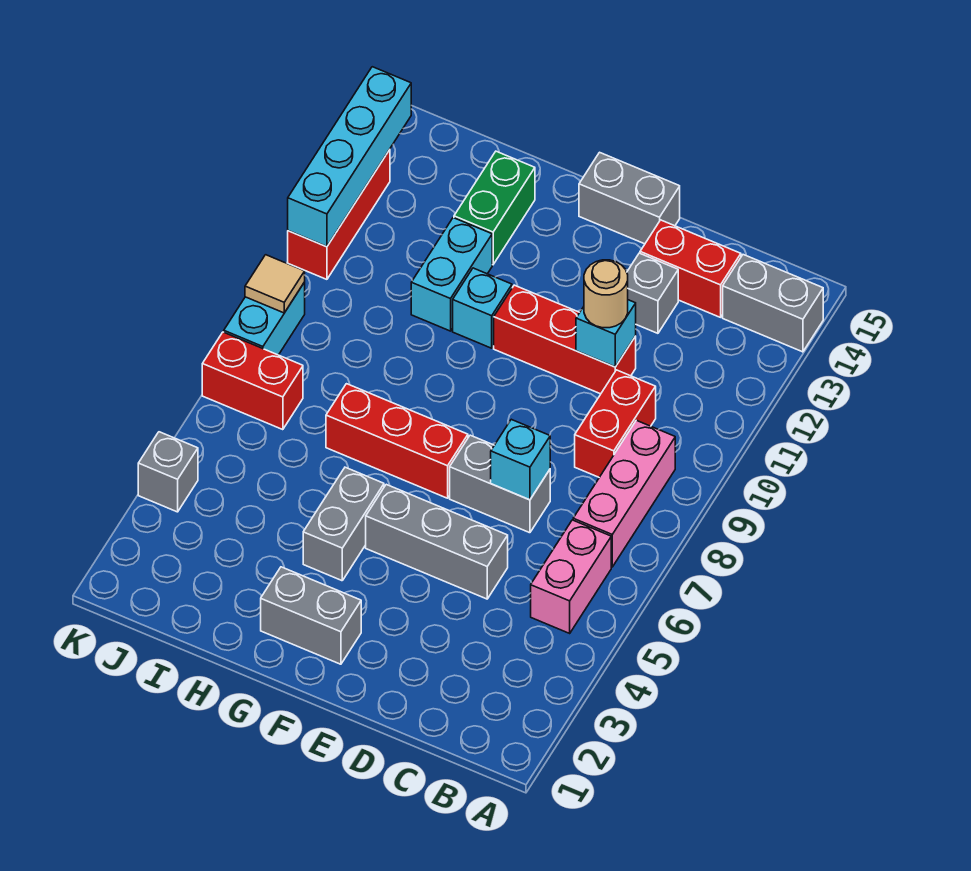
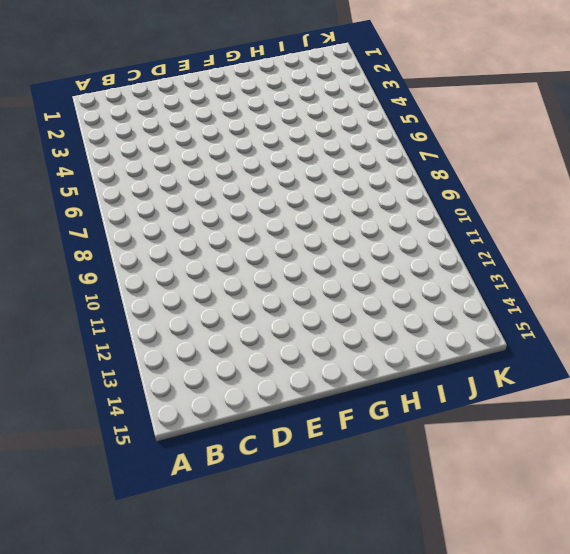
none -> grey 1x2 brick [723,255,823,352]
none -> pink 1x2 brick [531,520,611,633]
none -> pink 1x3 brick [573,420,675,567]

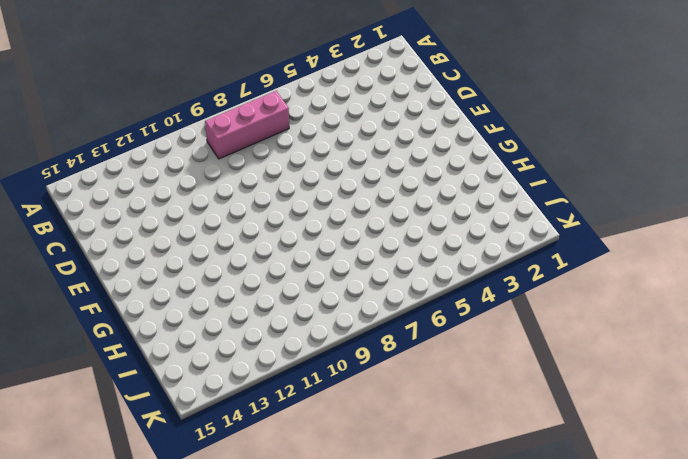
none -> grey 1x2 brick [723,255,823,352]
none -> pink 1x2 brick [531,520,611,633]
none -> red 1x2 brick [575,370,656,477]

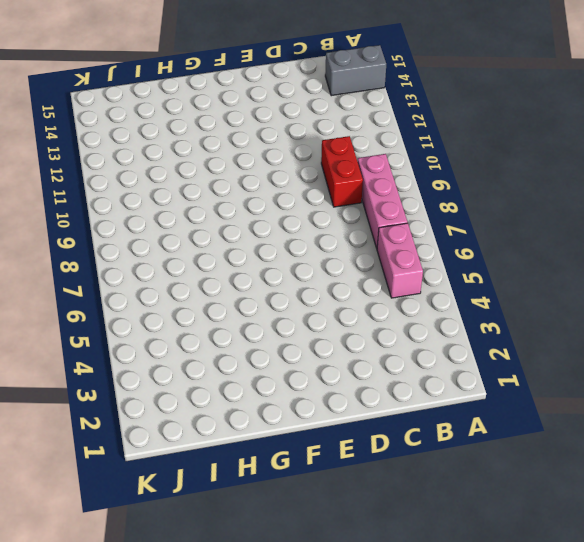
none -> red 1x2 brick [640,220,741,317]
none -> grey 1x3 brick [366,484,508,599]
none -> grey 1x2 brick [450,435,550,533]

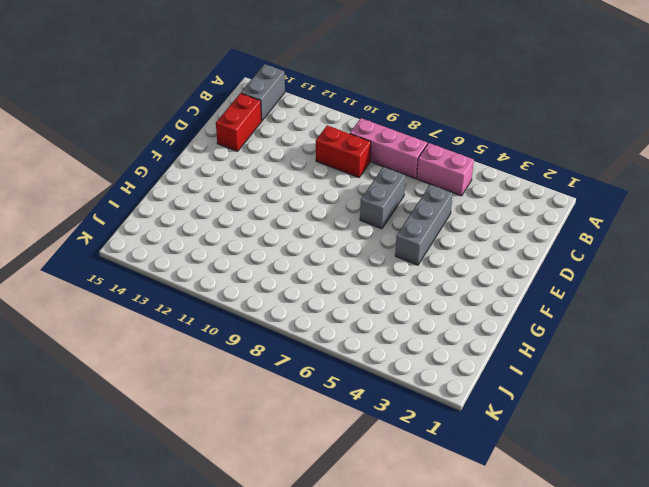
none -> red 1x3 brick [494,285,636,394]
none -> grey 1x1 brick [627,253,678,333]
none -> grey 1x2 brick [579,152,680,244]

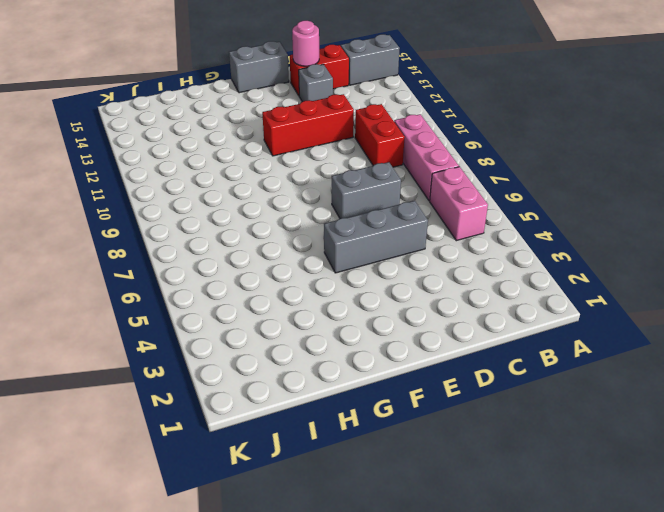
pink 1x1 round brick [292,21,319,66] -> none
none -> grey 1x2 brick [261,567,361,664]
none -> red 1x3 brick [326,384,468,498]
none -> grey 1x2 brick [303,467,384,581]

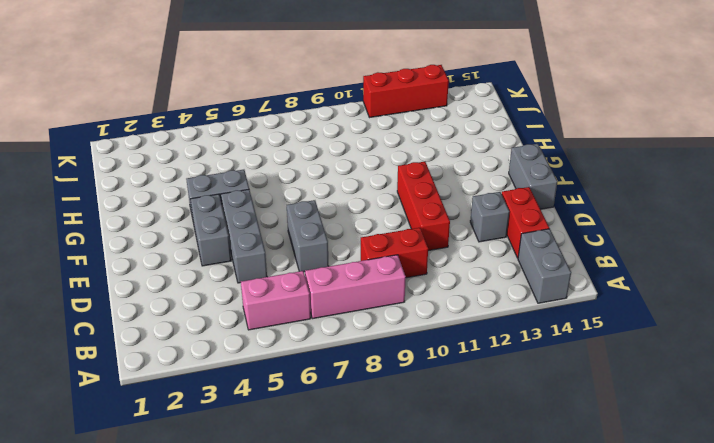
grey 1x2 brick [190,194,231,266] -> grey 1x2 brick moved to [261,567,361,664]
none -> red 1x3 brick [326,384,468,498]
none -> cyan 1x1 brick [453,268,512,348]
none -> cyan 1x2 brick [411,218,492,331]

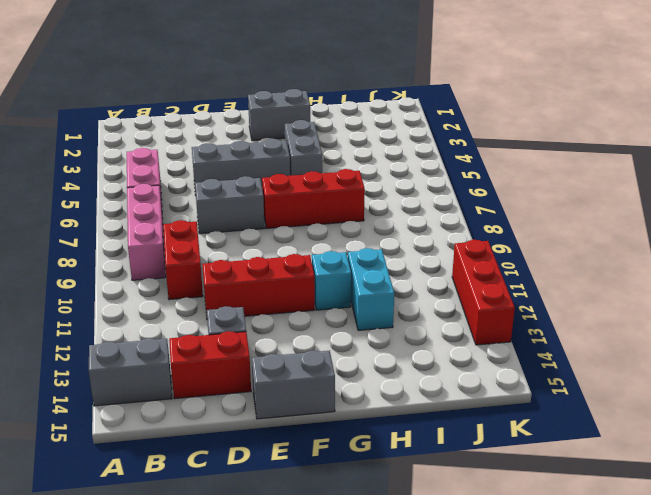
none -> green 1x2 brick [454,151,535,265]
none -> red 1x2 brick [202,332,303,430]
none -> grey 1x1 brick [138,432,198,512]

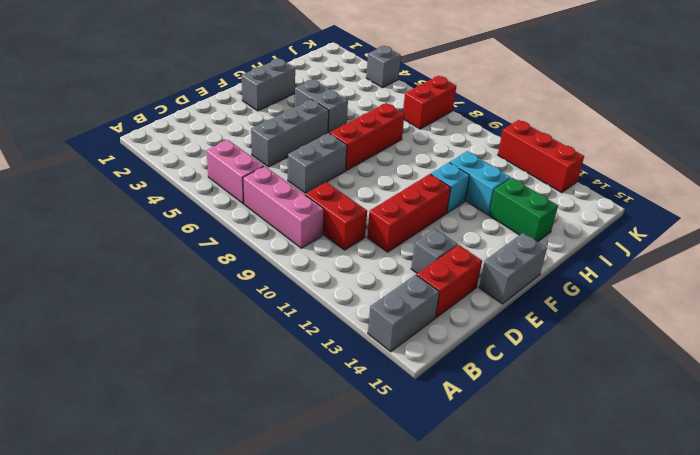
none -> cyan 1x2 brick [224,282,305,355]
none -> cyan 1x1 brick [491,419,550,500]
none -> cyan 1x1 brick [576,300,636,367]

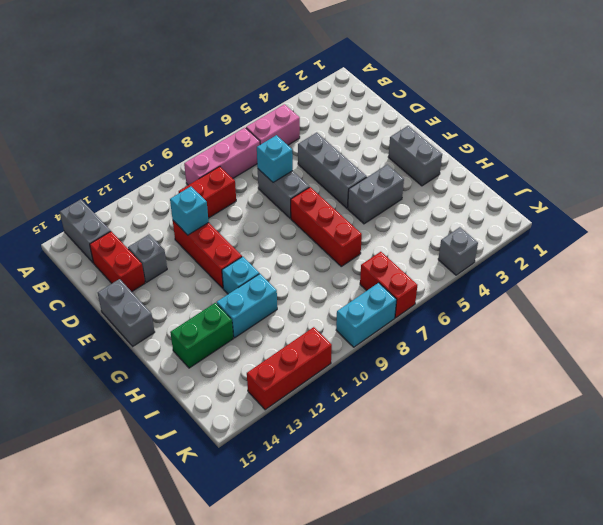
none -> tan 1x1 tile [245,255,305,313]
none -> cyan 1x4 brick [288,67,411,247]
none -> tan 1x1 round brick [584,260,628,328]

